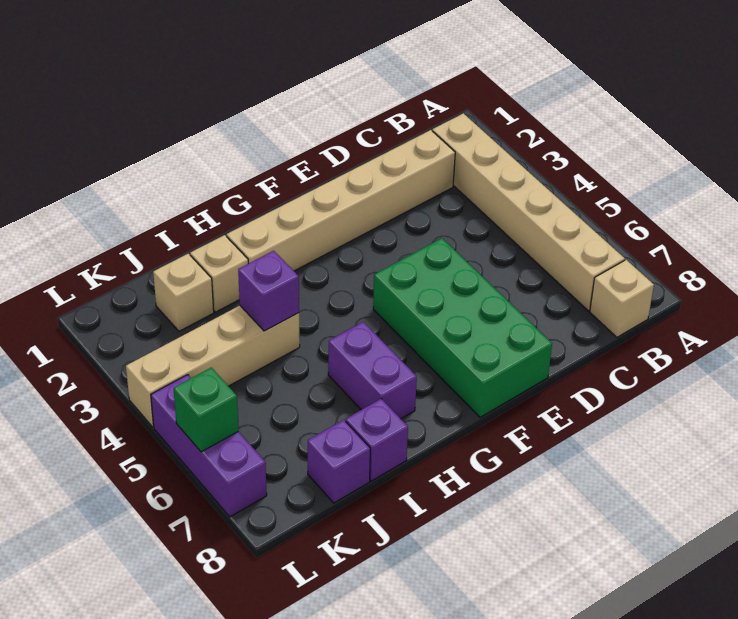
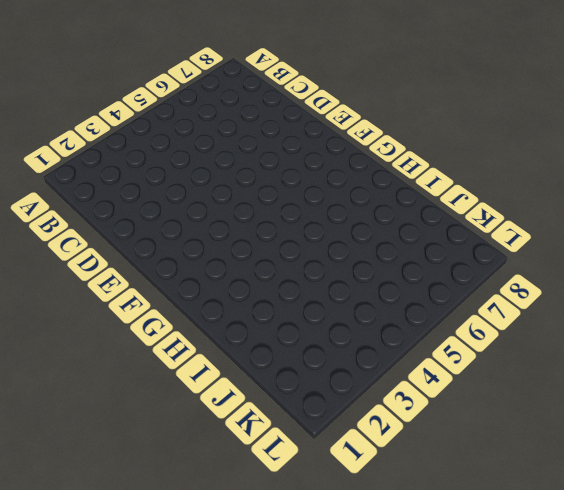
none -> tan 1x6 brick [432,113,625,311]
none -> tan 1x1 brick [590,260,654,337]
none -> tan 1x6 brick [227,130,455,271]

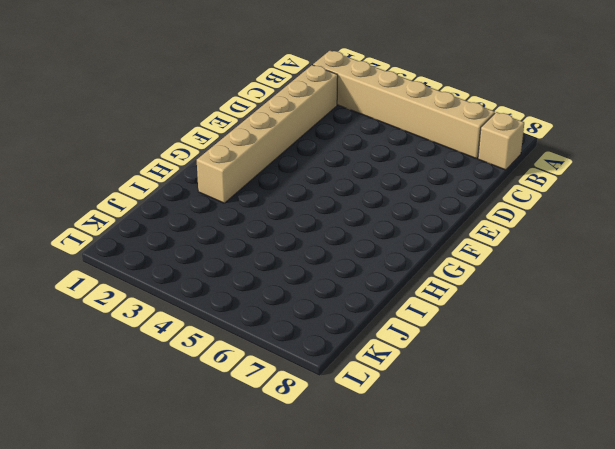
none -> green 2x4 brick [373,238,552,417]
none -> purple 1x2 brick [328,322,417,419]
none -> tan 1x1 brick [190,235,248,312]

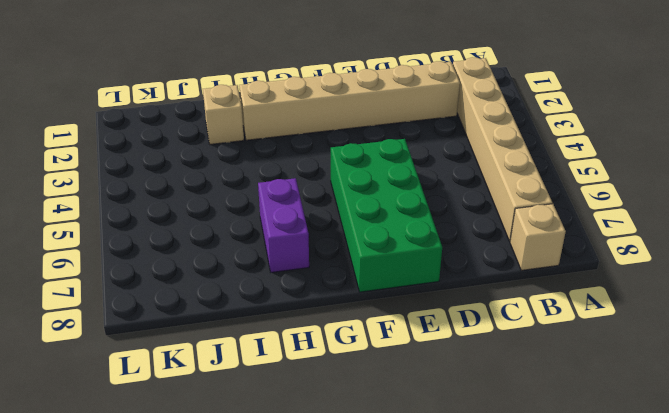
none -> tan 1x4 brick [126,306,300,427]
none -> purple 1x1 brick [346,399,408,481]
none -> tan 1x1 brick [153,254,214,331]

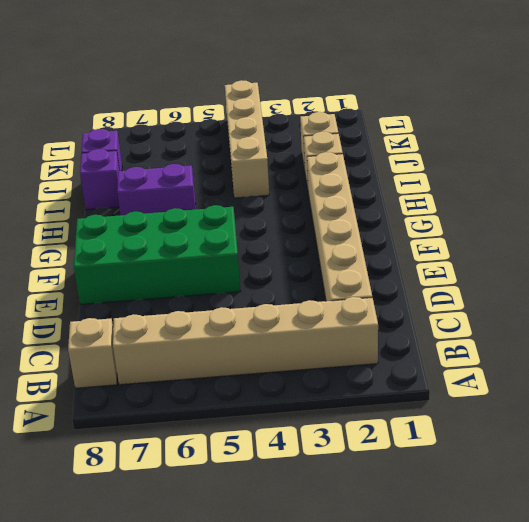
none -> purple 1x3 brick [151,375,267,517]
none -> purple 1x1 brick [238,251,299,331]
none -> green 1x1 brick [173,367,239,452]

